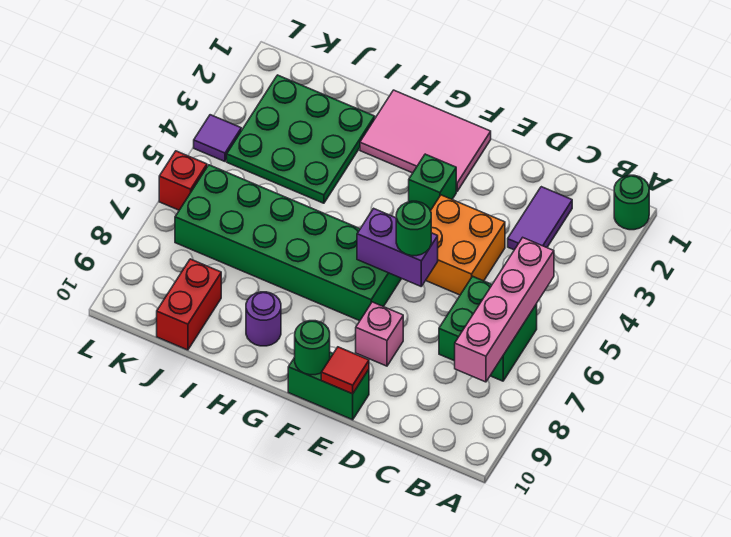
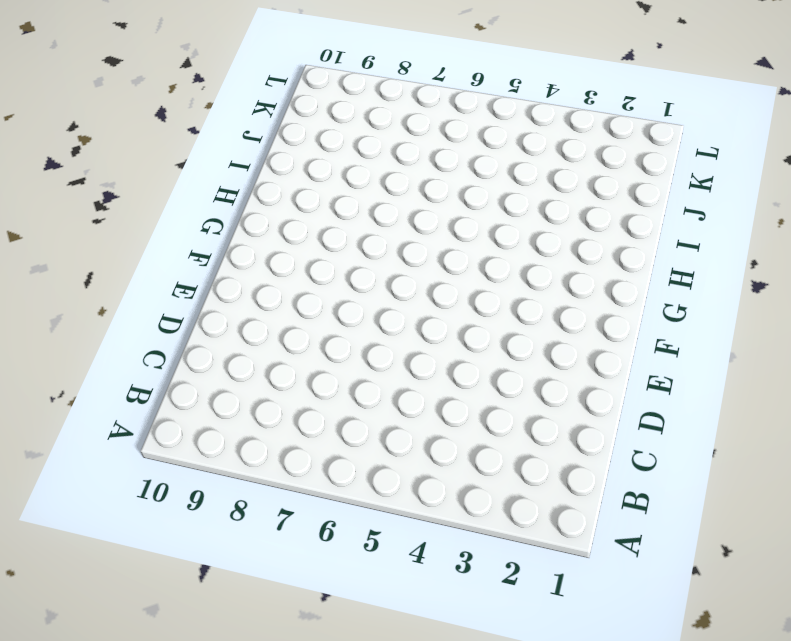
none -> green 1x1 round brick [614,175,649,230]
none -> green 2x2 brick [439,276,537,381]
none -> purple 1x2 tile [508,187,572,250]

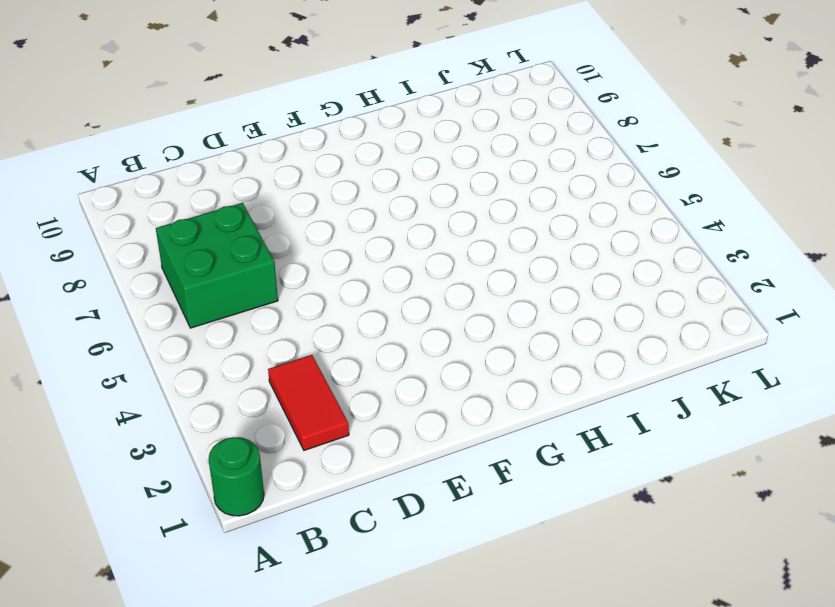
red 1x2 tile [268,355,349,450] -> purple 1x2 tile [508,187,572,250]
none -> orange 2x2 brick [426,195,505,295]
none -> pink 1x1 brick [356,302,403,366]
none -> green 1x2 brick [288,352,369,420]

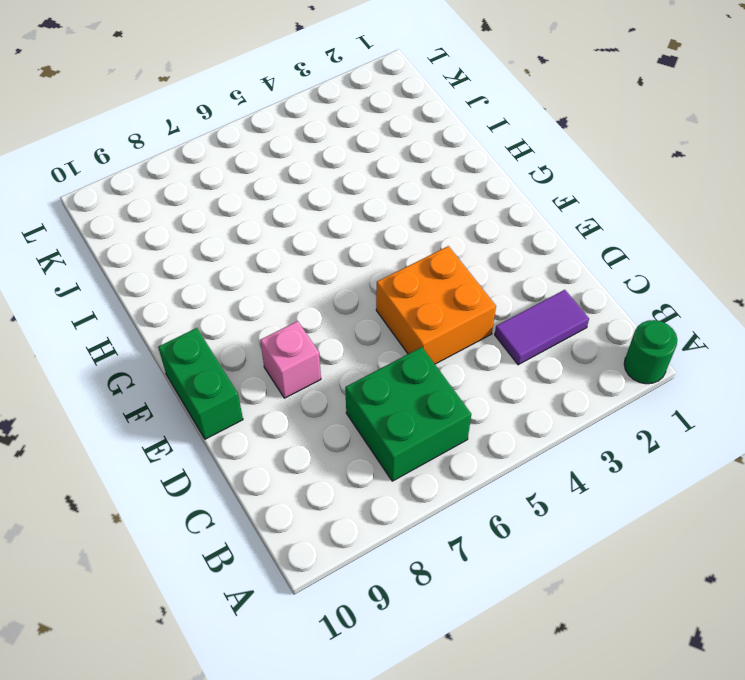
none -> pink 2x3 tile [360,90,491,192]
none -> green 1x1 brick [409,154,456,211]
none -> green 2x6 brick [175,165,401,321]

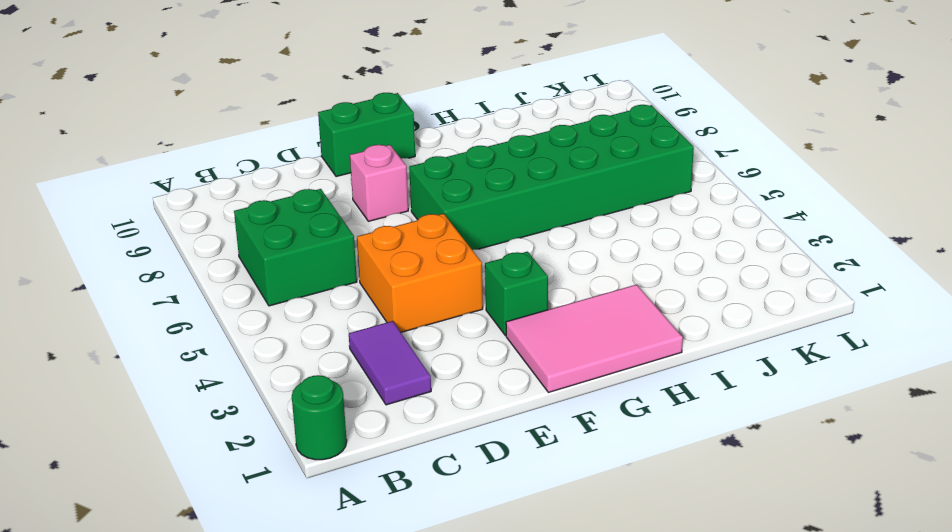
none -> purple 1x1 round brick [246,292,281,346]
none -> green 3x3 plate [227,75,375,203]
none -> red 1x2 brick [157,259,221,350]

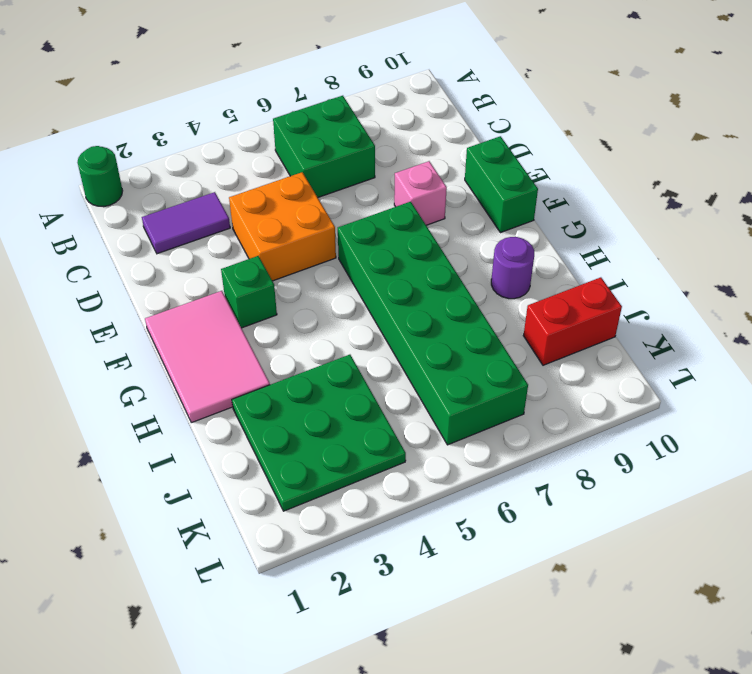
none -> purple 1x1 tile [194,115,241,161]
none -> red 1x1 brick [159,151,207,210]
none -> pink 1x4 brick [455,238,554,382]

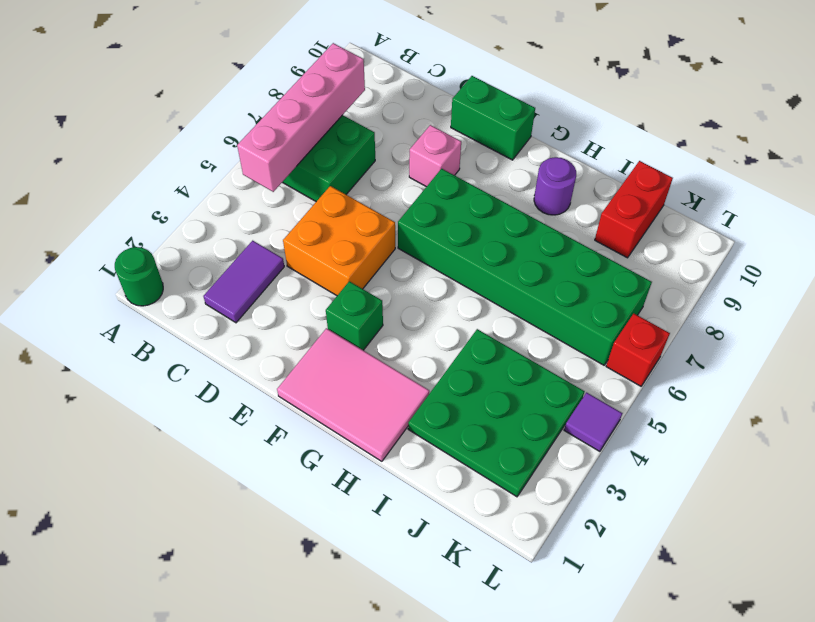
none -> purple 1x2 brick [357,208,438,286]
none -> red 1x1 tile [321,347,369,394]
none -> green 1x1 round brick [295,321,330,375]

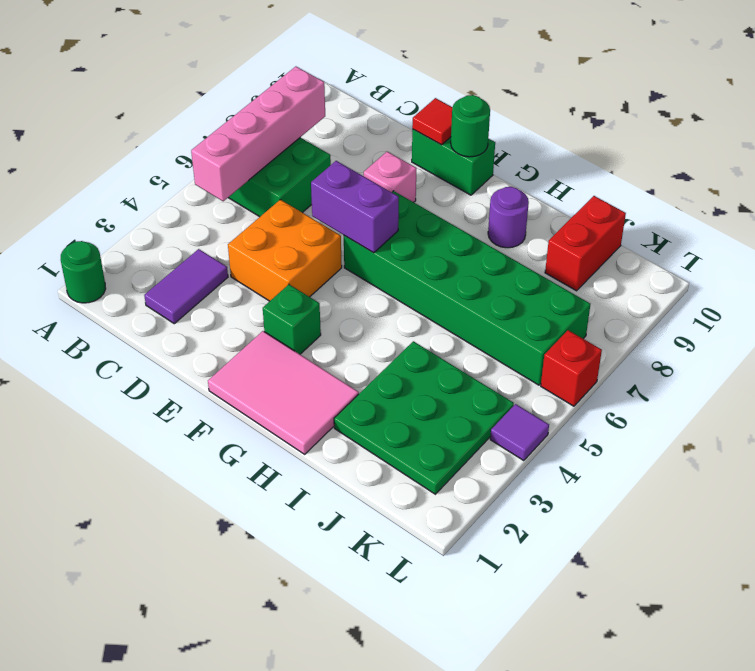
none -> green 1x1 round brick [396,201,431,256]

